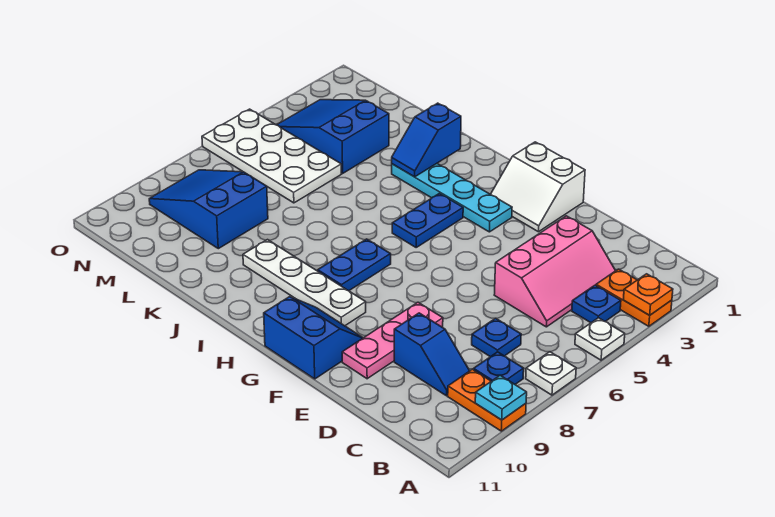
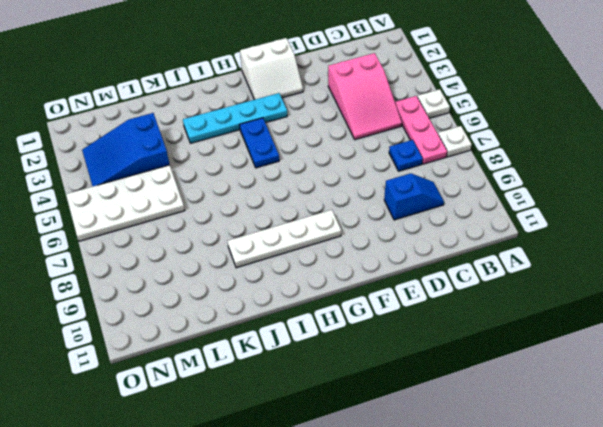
pink 1x3 plate [395,96,447,164] -> pink 1x3 plate moved to [342,302,443,379]
pink 2x3 slope [328,53,402,140] -> pink 2x3 slope turned to [494,216,615,327]
none -> orange 1x2 plate [596,269,672,326]
none -> orange 1x2 plate [448,369,526,431]
none -> blue 1x1 plate [572,285,621,323]

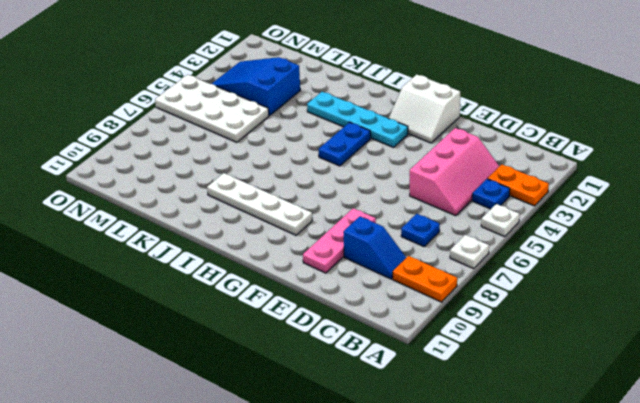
none -> blue 1x1 plate [474,352,524,384]
none -> blue 2x2 slope [264,297,363,379]
none -> blue 1x2 plate [318,239,391,291]

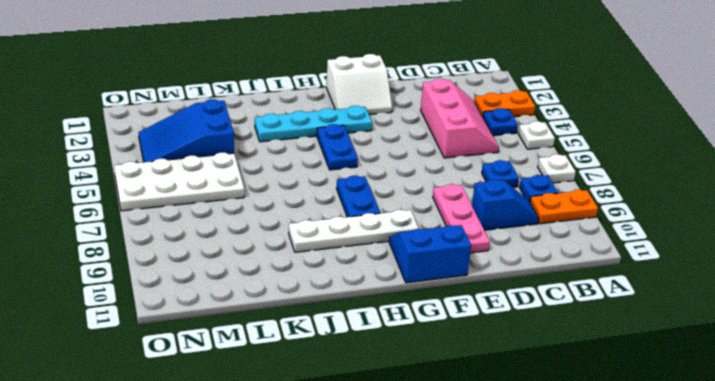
none -> blue 2x3 slope [149,170,268,249]
none -> orange 1x1 plate [623,274,673,315]
none -> cyan 1x1 plate [475,375,527,420]

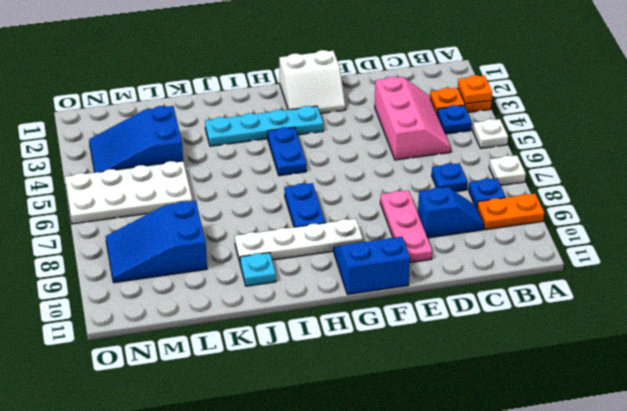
cyan 1x1 plate [240,253,276,286] -> cyan 1x1 plate moved to [475,375,527,420]
none -> blue 1x2 slope [392,103,461,177]

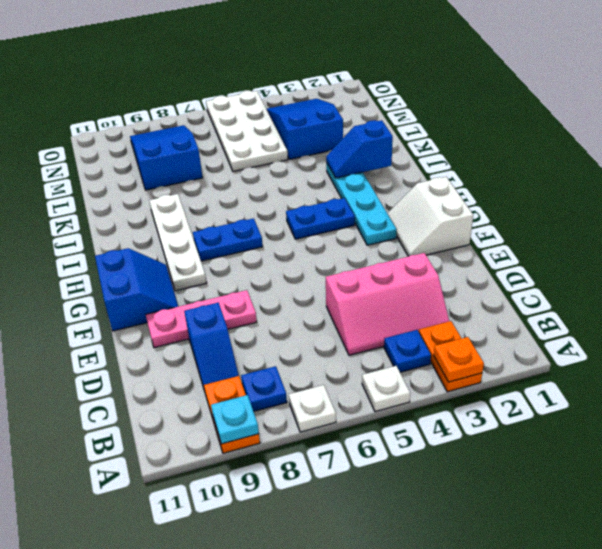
none -> blue 1x1 plate [472,318,521,357]

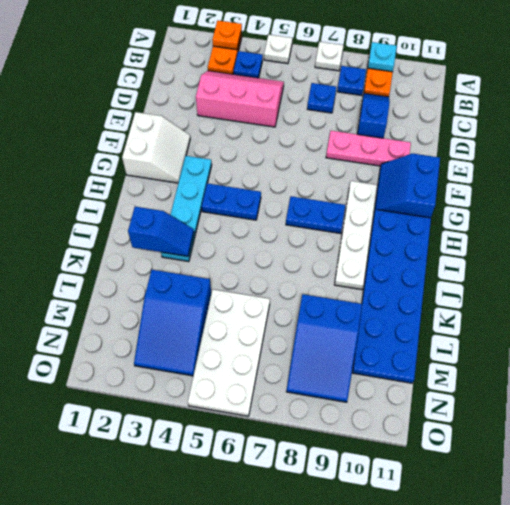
blue 2x6 plate [352,209,431,383] -> none

